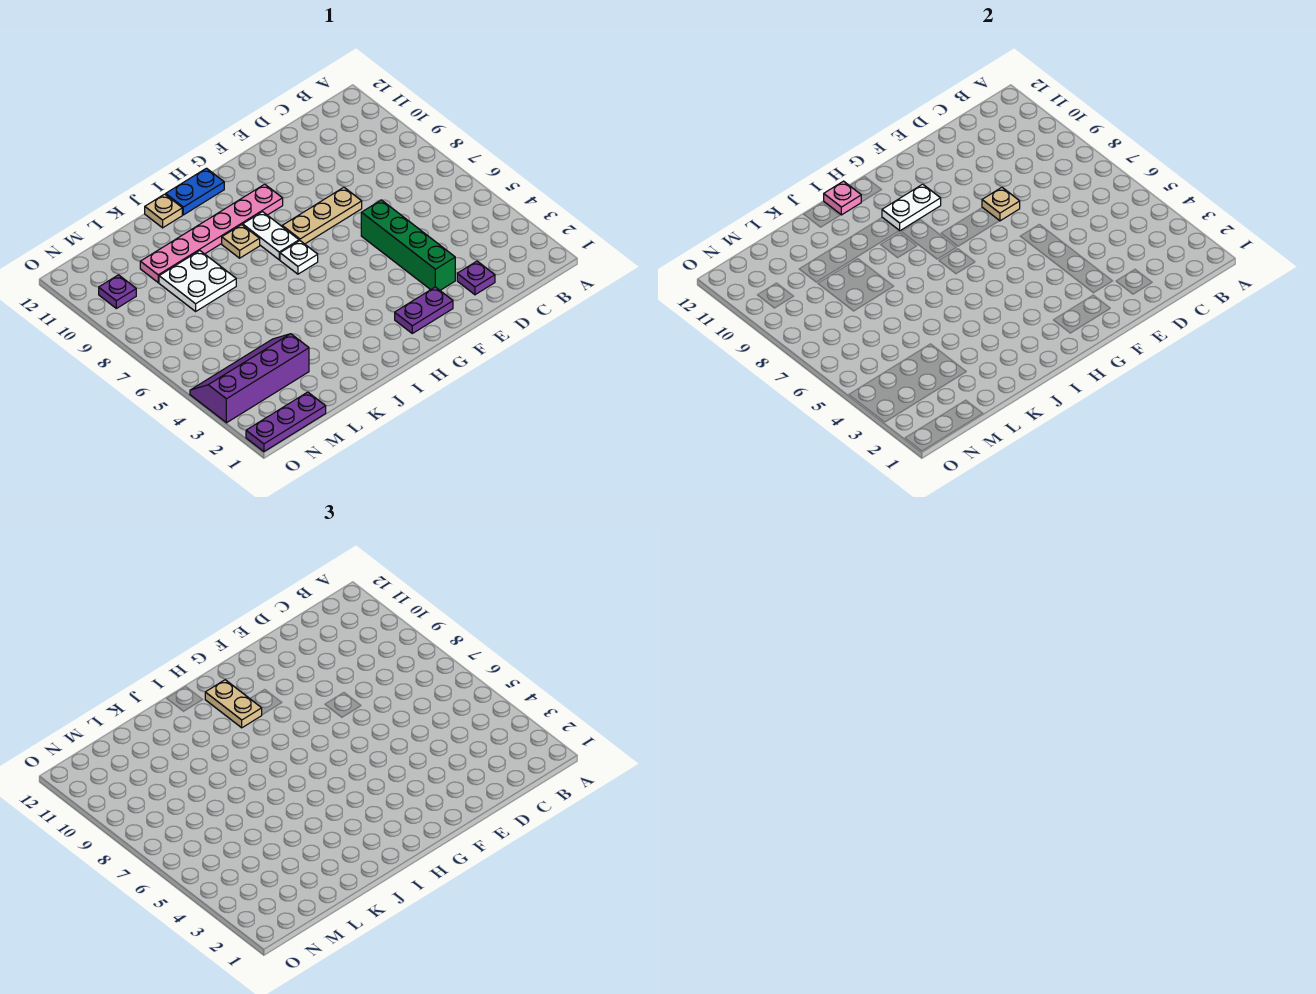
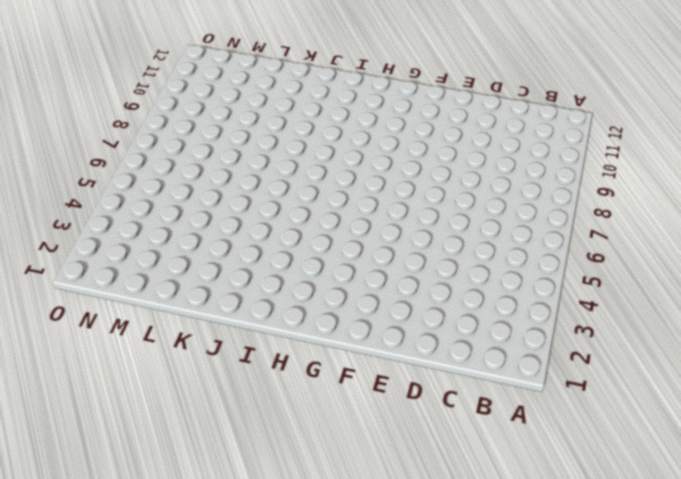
none -> purple 1x1 plate [457,261,495,295]
none -> green 1x4 brick [361,200,455,290]
none -> tan 1x3 plate [282,187,362,244]

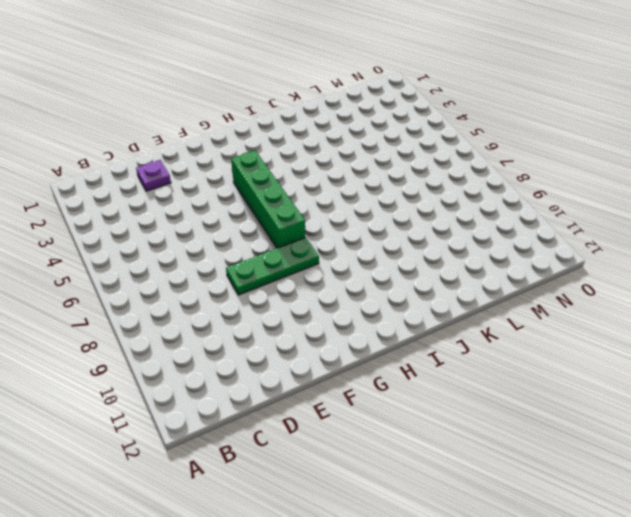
green 1x3 plate [226,237,319,295] -> tan 1x3 plate [282,187,362,244]
green 1x4 brick [231,151,305,248] -> green 1x4 brick moved to [361,200,455,290]
none -> purple 1x2 plate [395,287,453,333]
none -> pink 1x6 plate [140,184,283,282]
none -> white 1x1 plate [280,241,318,274]

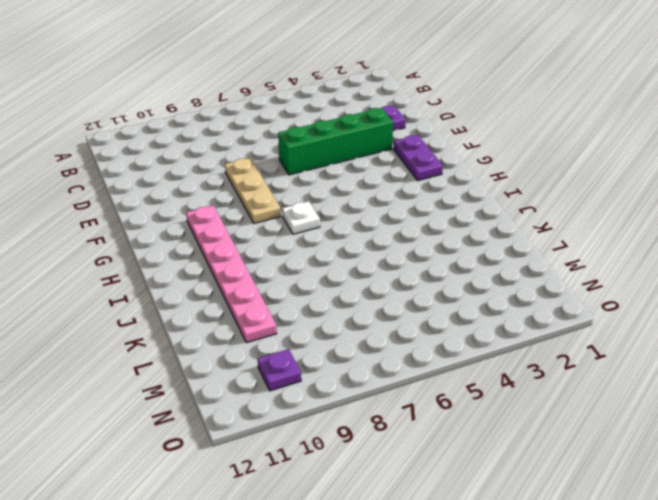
none -> white 1x2 plate [243,212,299,260]
none -> blue 1x2 plate [166,168,224,215]
none -> tan 1x1 plate [222,225,260,258]

